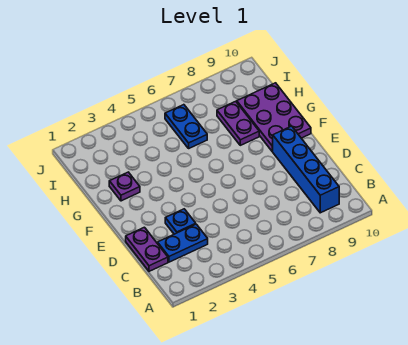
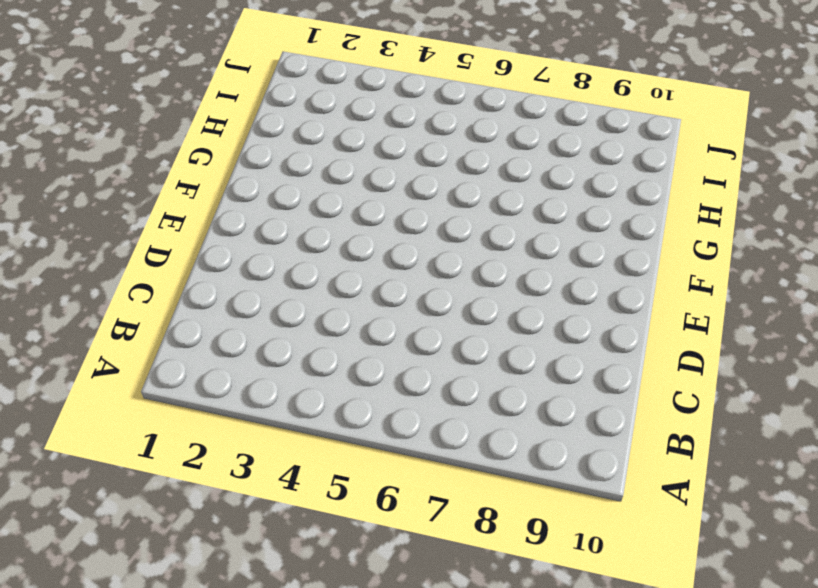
none -> blue 1x4 brick [272,126,339,213]
none -> purple 1x2 plate [126,227,168,271]

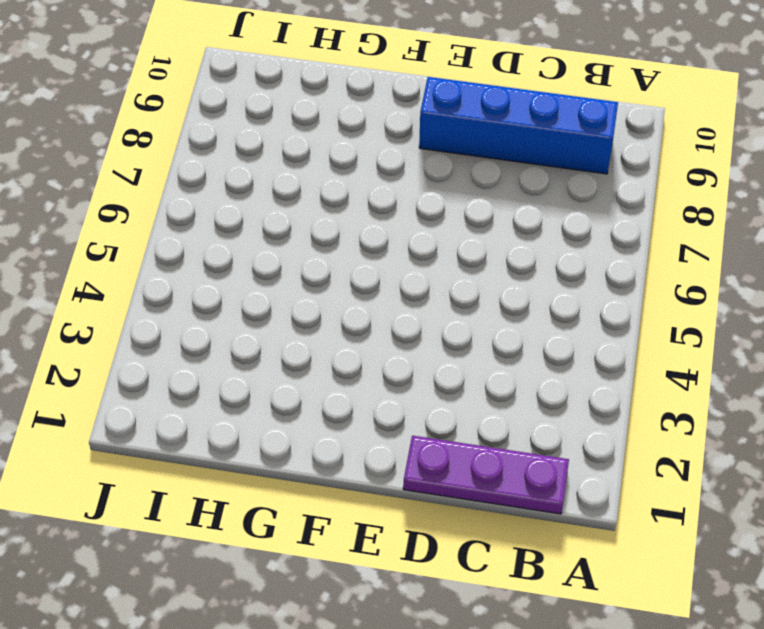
purple 1x3 plate [403,436,569,514] -> purple 1x2 plate [126,227,168,271]
none -> blue 1x2 plate [158,224,208,262]
none -> blue 1x1 plate [165,209,196,234]

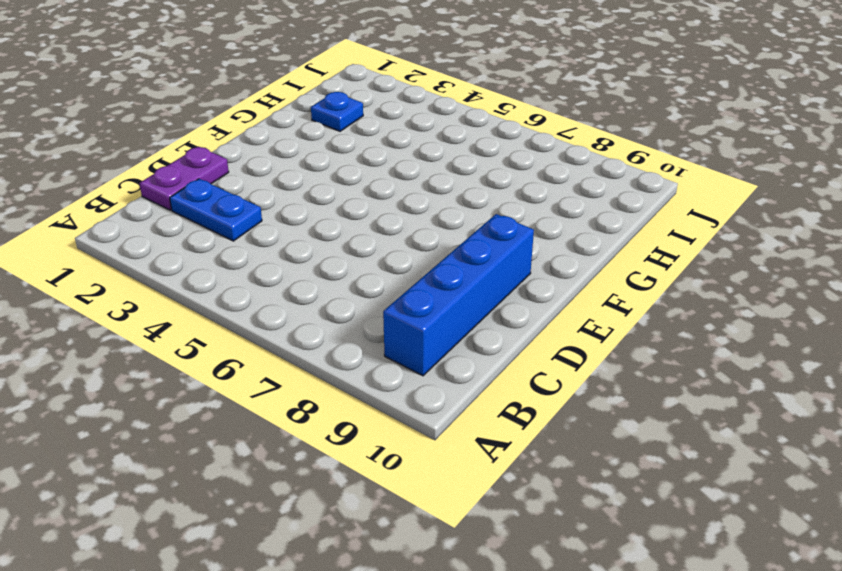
blue 1x1 plate [311,92,363,131] -> blue 1x1 plate moved to [165,209,196,234]
none -> purple 2x3 plate [237,83,311,151]
none -> purple 1x1 plate [109,172,140,201]

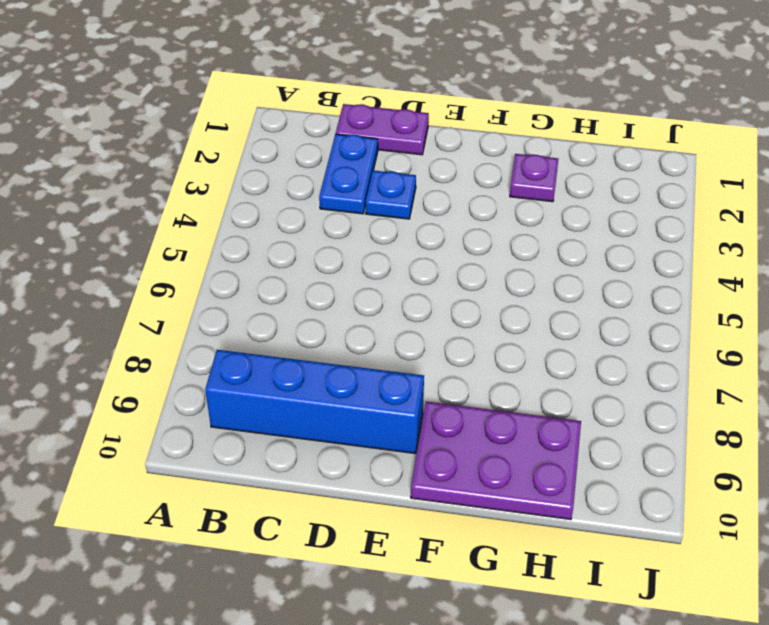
none -> purple 1x2 plate [217,101,259,145]
none -> blue 1x2 plate [165,105,207,148]

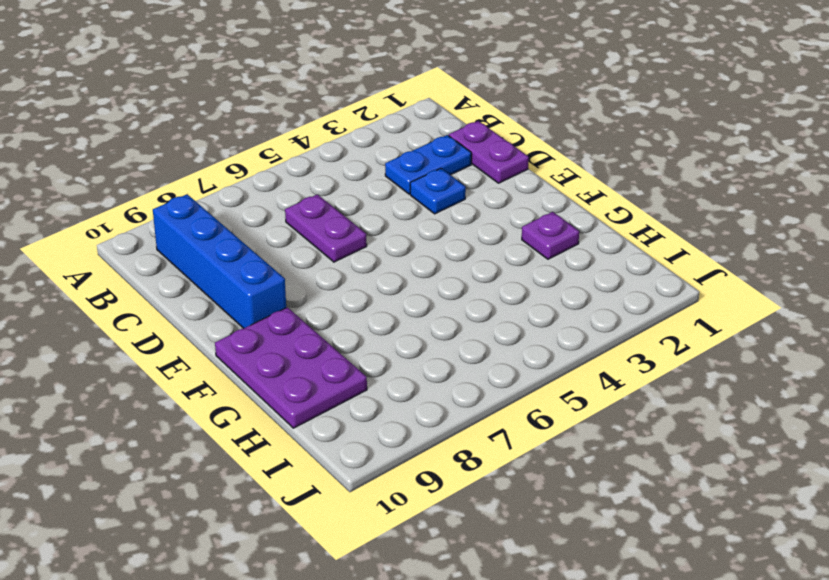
purple 1x2 plate [285,194,367,262] -> purple 1x2 plate moved to [217,101,259,145]
none -> blue 1x2 plate [165,105,207,148]

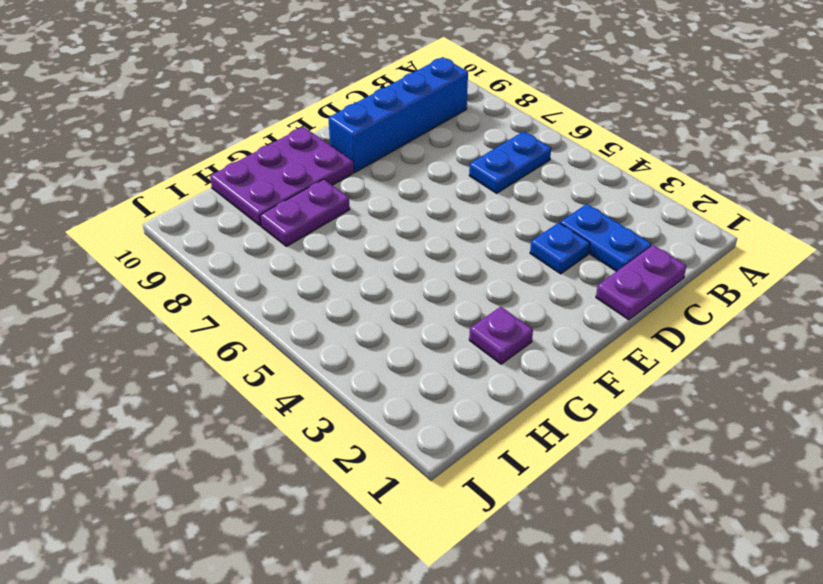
blue 1x2 plate [469,131,551,193] -> blue 1x2 plate moved to [165,105,207,148]

